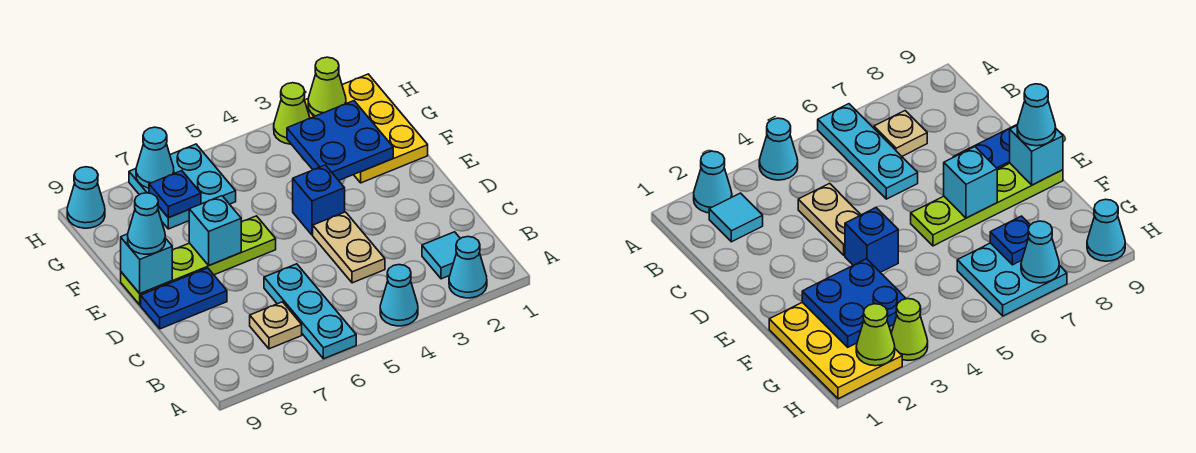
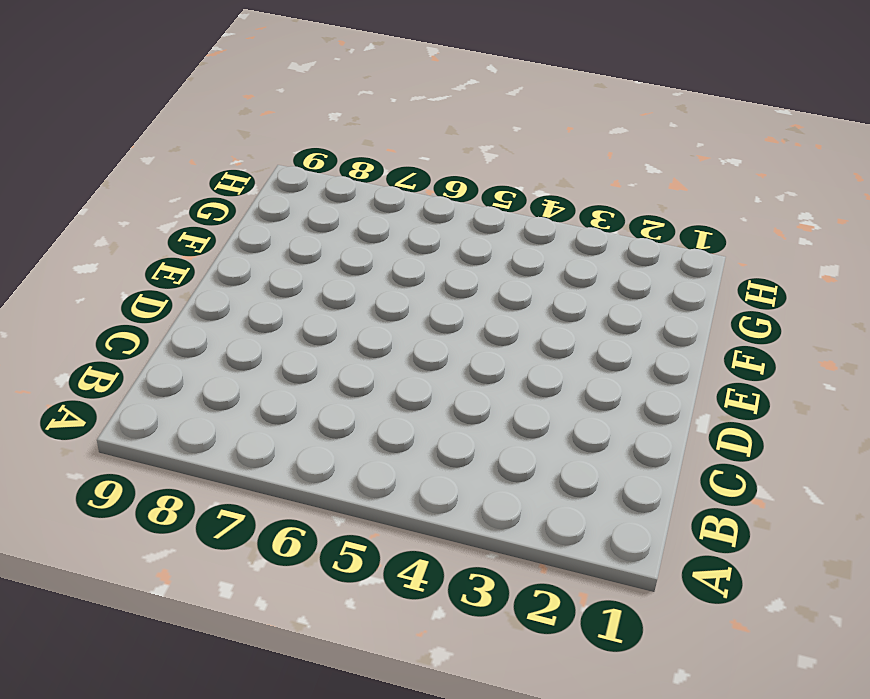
none -> cyan 1x1 cone [449,237,487,298]
none -> cyan 1x1 cone [380,265,418,326]
none -> cyan 1x3 plate [264,264,356,359]

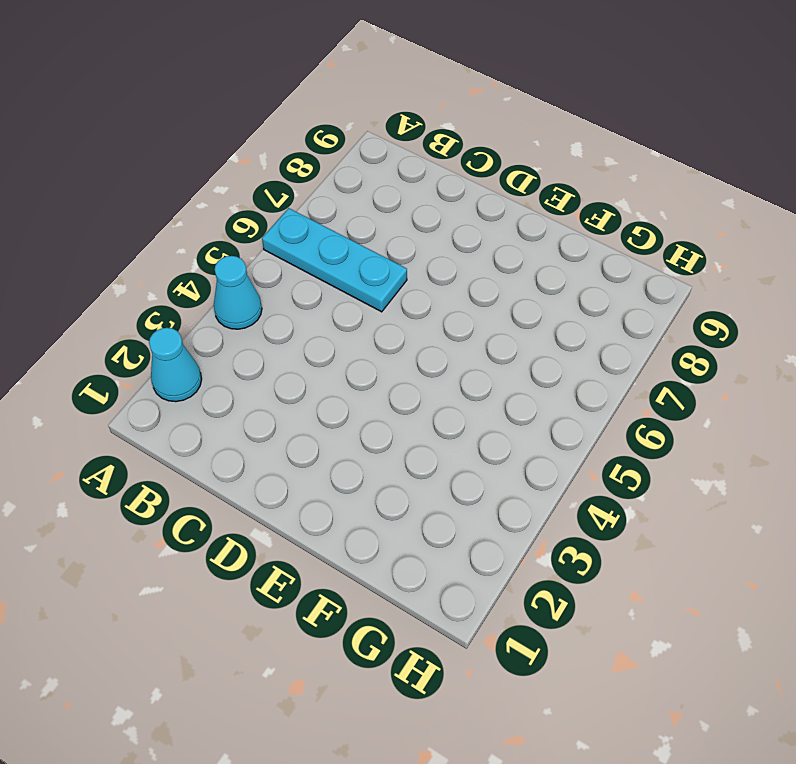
none -> cyan 1x1 tile [422,232,460,279]
none -> tan 1x1 plate [250,302,302,349]
none -> tan 1x2 plate [313,212,385,283]

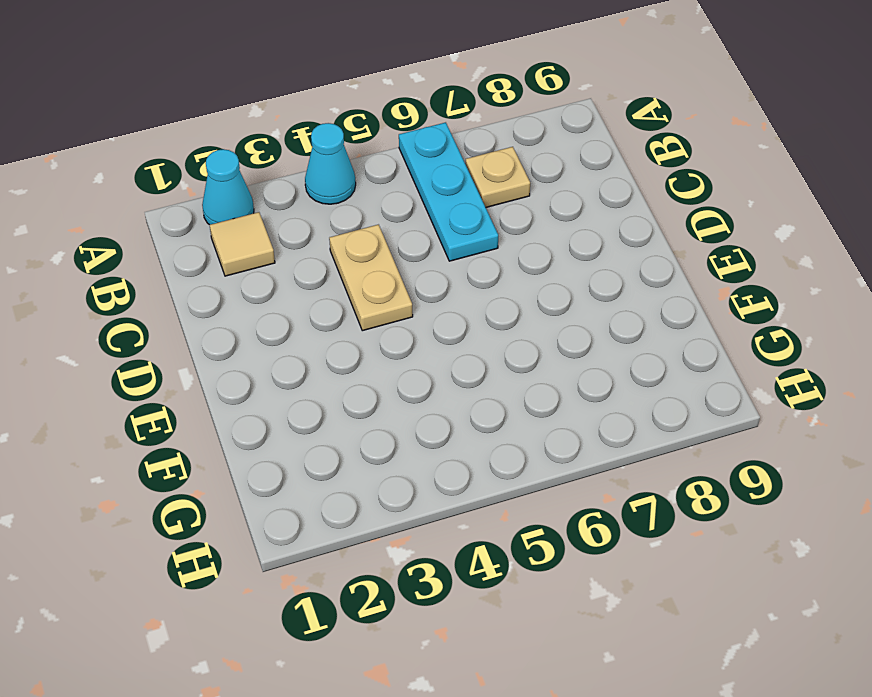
tan 1x1 tile [210,212,275,276] -> cyan 1x1 tile [422,232,460,279]
none -> blue 1x2 plate [141,268,227,329]
none -> blue 1x1 brick [293,165,345,235]
none -> lime 1x4 plate [121,216,276,305]

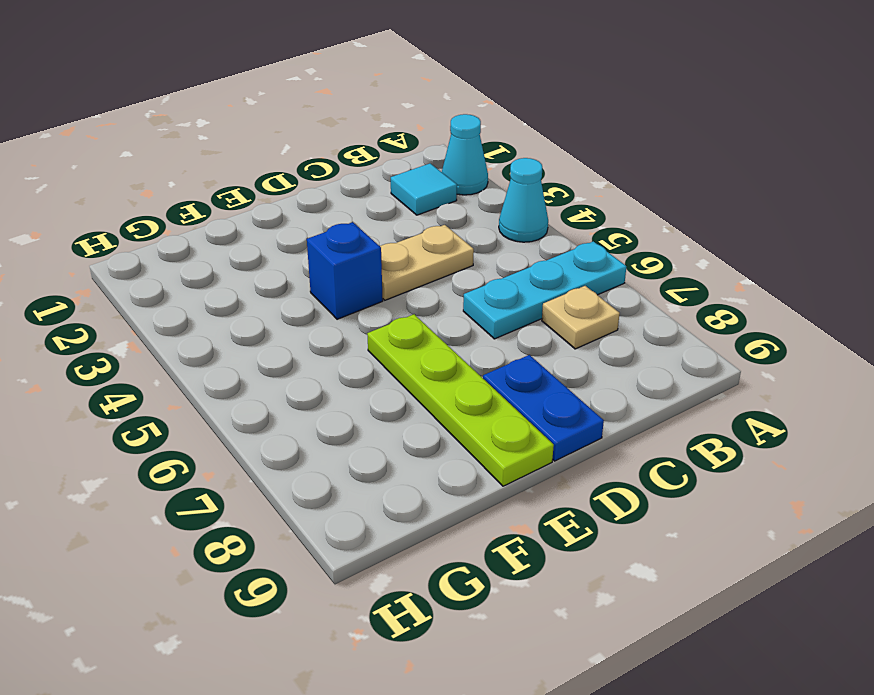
none -> yellow 2x3 plate [305,74,428,183]
none -> cyan 2x2 plate [129,144,236,229]
none -> lime 1x1 cone [274,83,310,144]

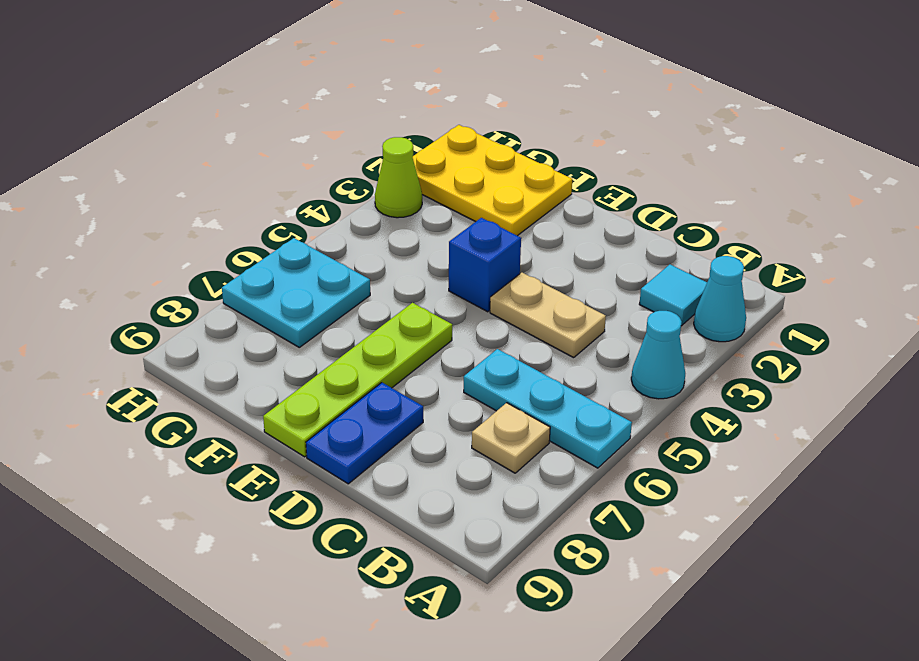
none -> cyan 1x1 cone [67,167,105,228]
none -> cyan 1x1 brick [189,196,241,265]
none -> cyan 1x1 brick [121,234,172,293]

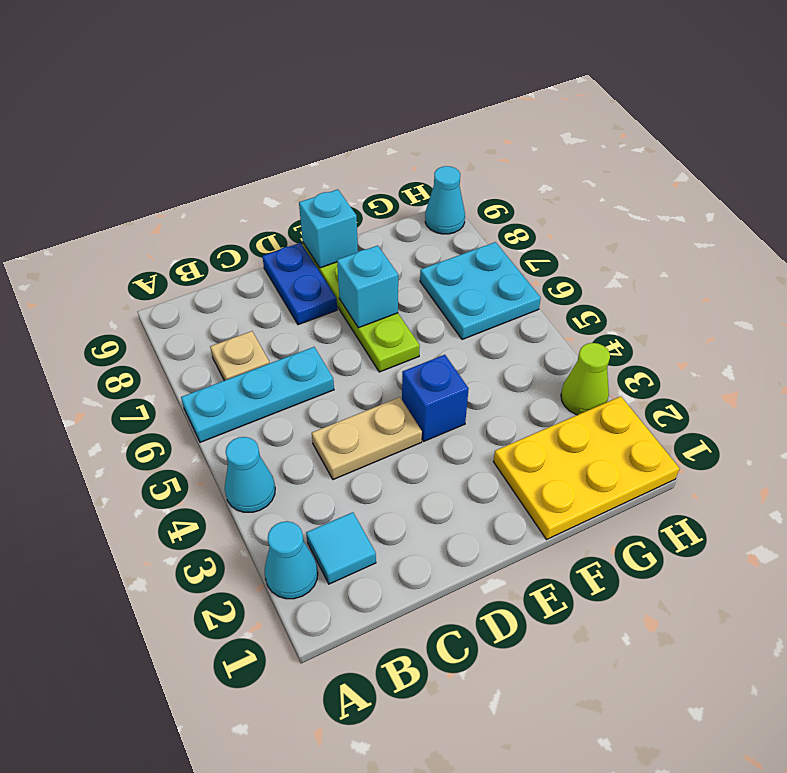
none -> blue 2x2 plate [287,101,393,180]
none -> blue 1x1 plate [149,171,201,218]
none -> lime 1x1 cone [308,57,346,116]

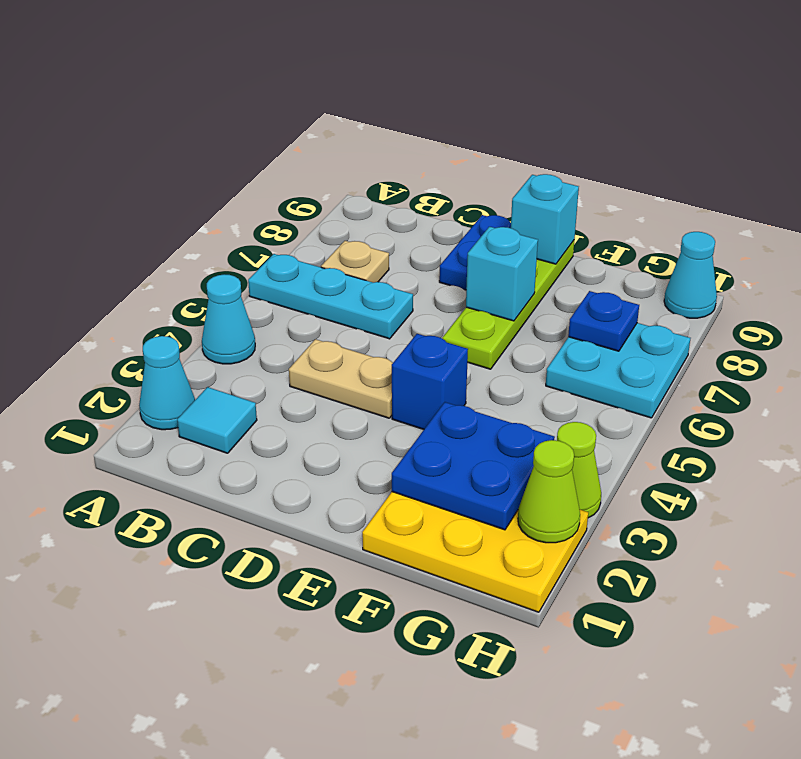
none -> cyan 1x1 cone [136,127,174,188]
none -> cyan 1x1 cone [128,193,165,254]

